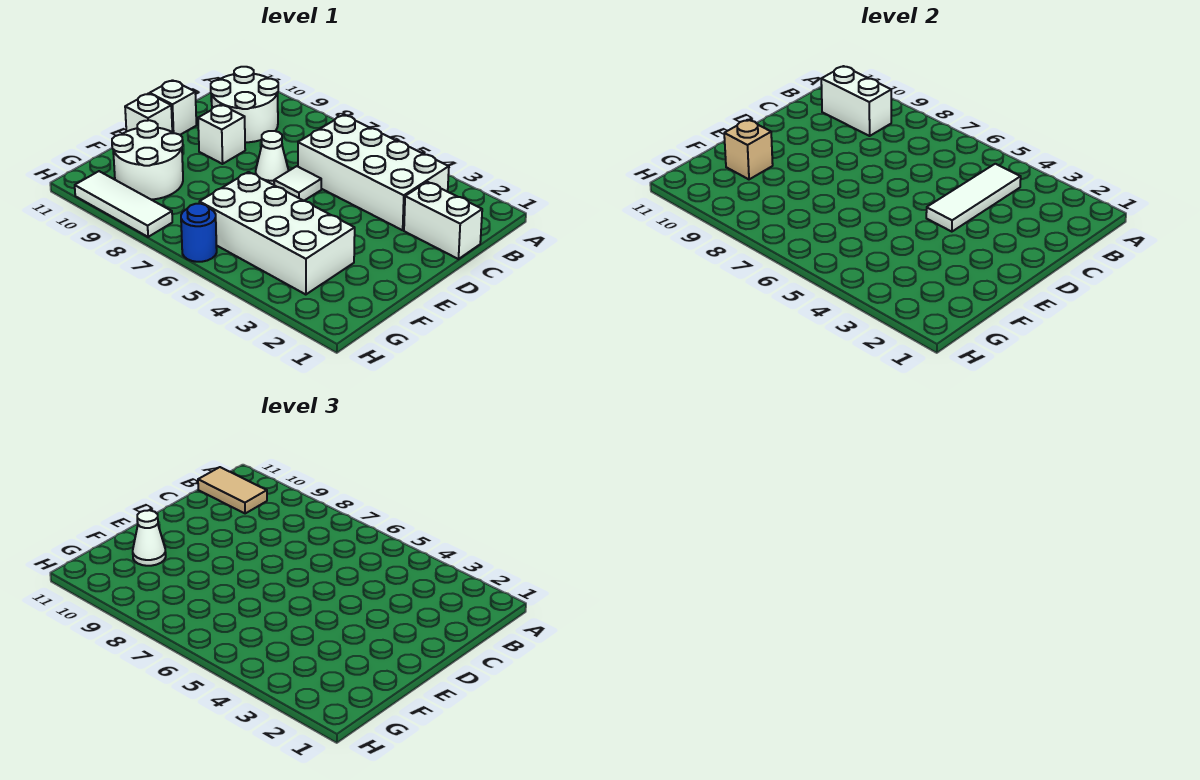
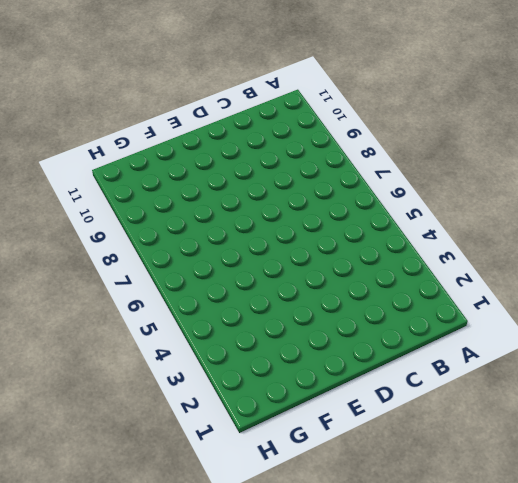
none -> white 2x4 brick [298,115,449,230]
none -> white 2x2 round brick [211,67,278,142]
none -> white 1x2 brick [404,182,482,259]

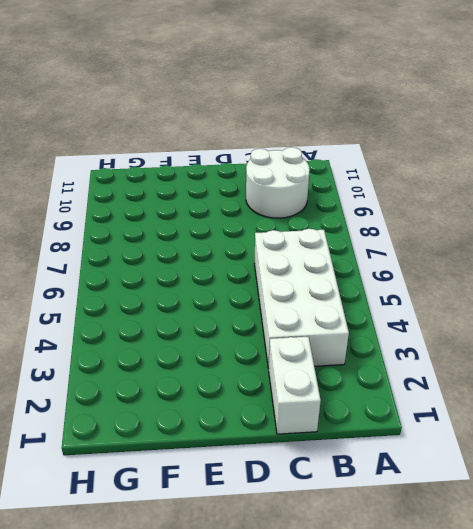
none -> white 1x1 tile [274,166,321,201]
none -> white 1x1 cone [256,131,288,185]
none -> white 1x1 brick [198,105,245,164]

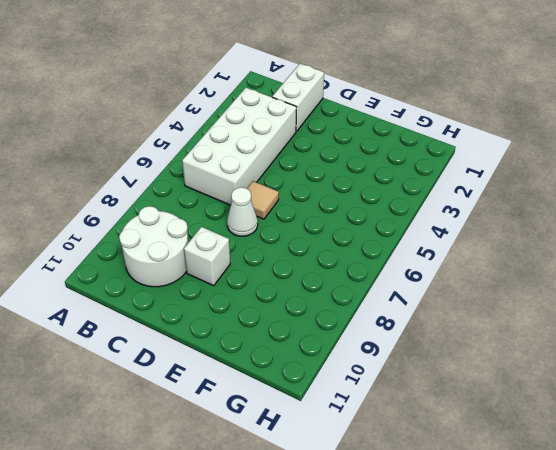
tan 1x1 tile [247,181,279,219] -> white 1x1 tile [274,166,321,201]
none -> white 1x1 brick [150,80,196,135]
none -> white 1x1 brick [125,94,172,132]
none -> white 2x4 brick [199,172,355,295]

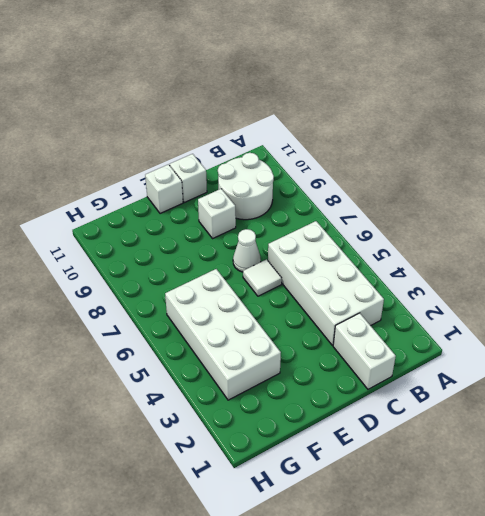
none -> white 2x2 round brick [112,120,183,200]
none -> blue 1x1 round brick [181,204,217,262]
none -> white 1x3 tile [75,171,172,237]

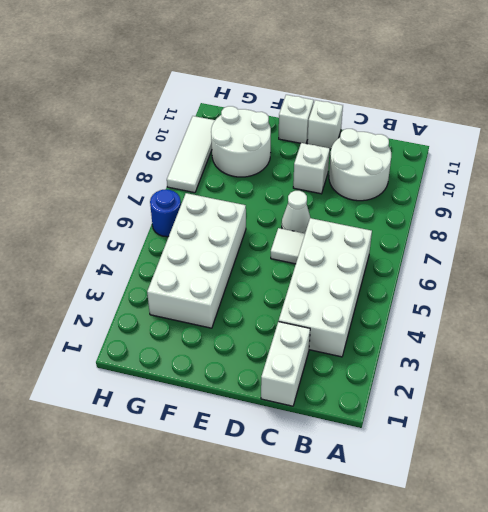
none -> white 1x3 tile [926,164,1021,232]
none -> white 1x2 brick [821,66,891,136]
none -> tan 1x1 brick [724,120,773,179]

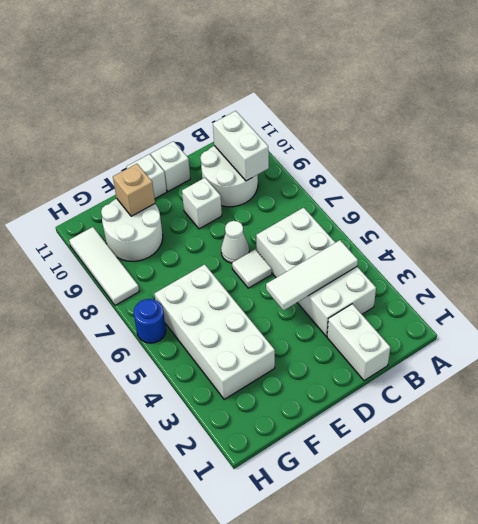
none -> tan 1x2 tile [198,467,267,514]
none -> white 1x1 cone [133,510,166,566]

